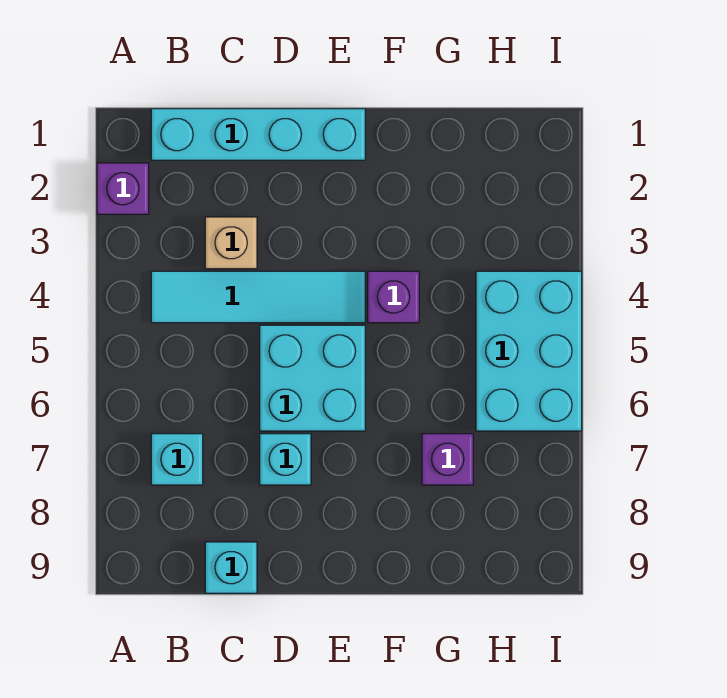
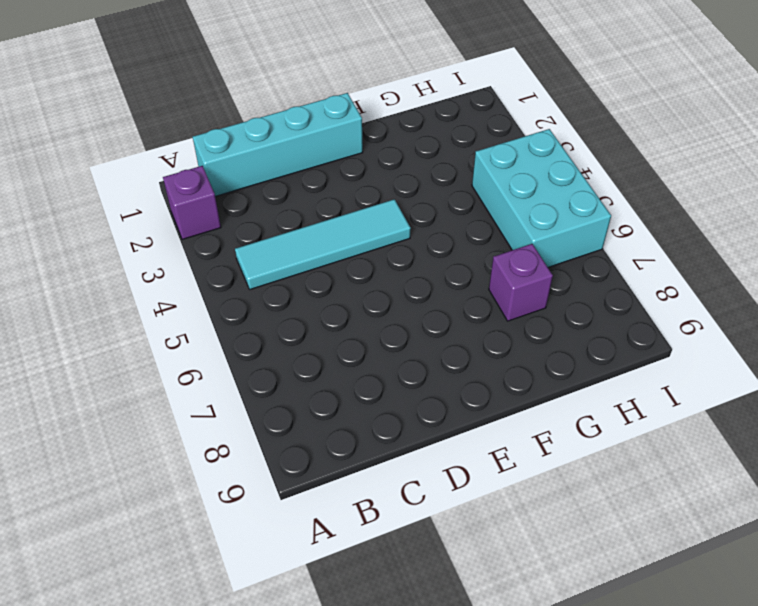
none -> cyan 1x1 brick [151,434,203,485]
none -> tan 1x1 brick [205,217,257,269]

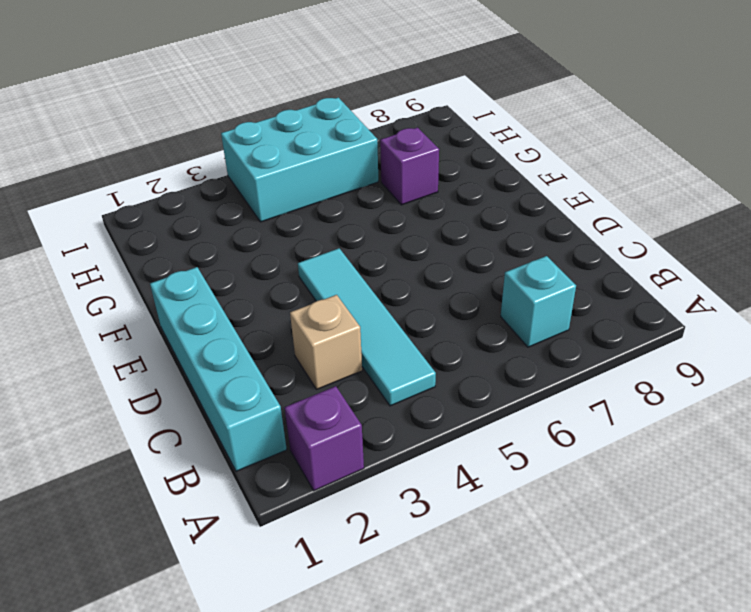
none -> cyan 1x1 brick [205,542,257,593]
none -> cyan 2x2 brick [260,325,365,431]

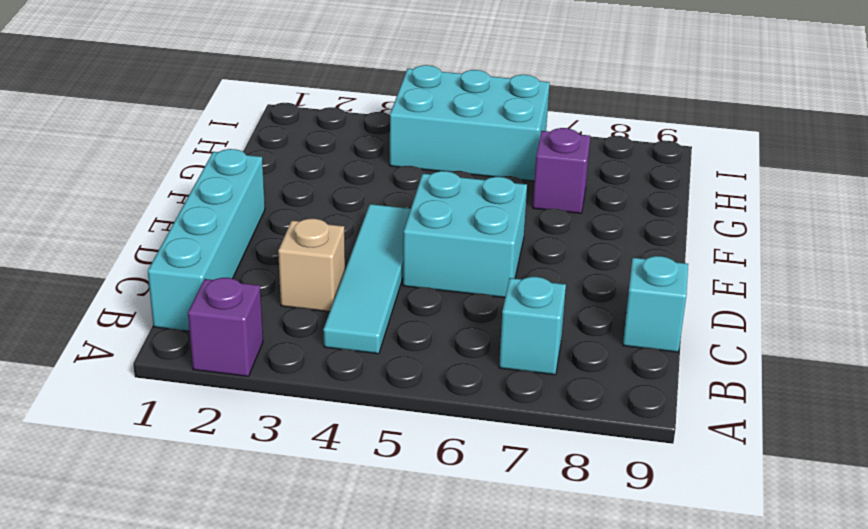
none -> cyan 1x1 brick [260,434,311,485]
none -> purple 1x1 brick [368,271,419,323]

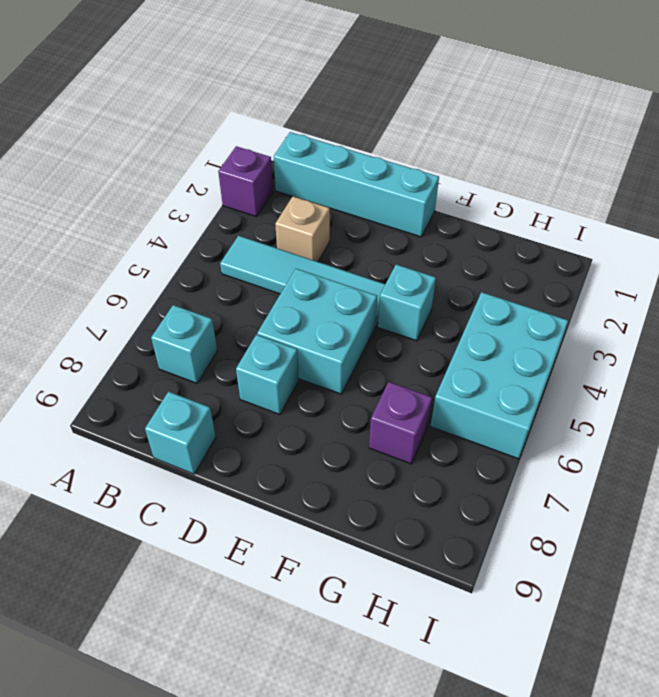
cyan 1x1 brick [378,264,436,341] -> purple 1x1 brick [368,271,419,323]

